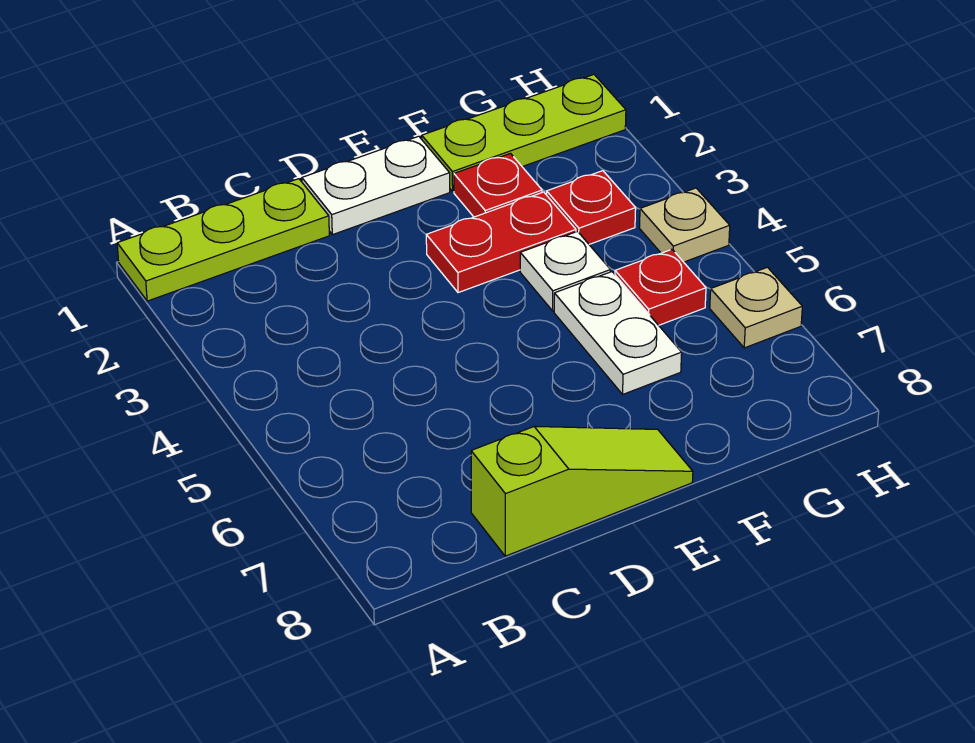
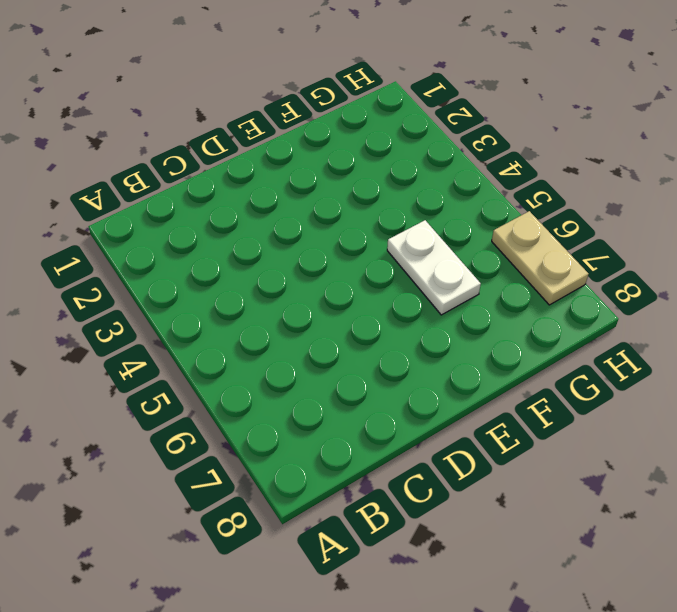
tan 1x2 plate [492,211,589,305] -> tan 1x1 plate [710,267,802,348]
none -> lime 1x3 plate [117,179,329,301]
none -> lime 1x3 slope [471,426,693,556]
none -> white 1x2 plate [302,136,450,235]

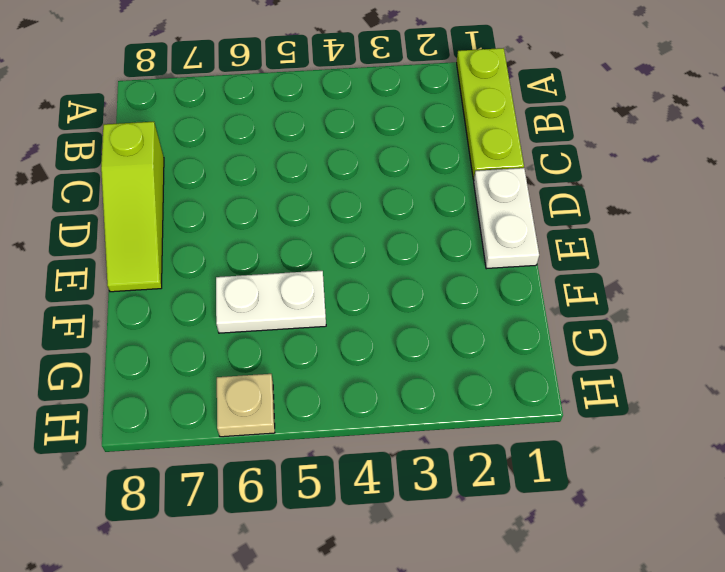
none -> red 1x2 plate [426,192,576,293]
none -> lime 1x3 plate [422,75,626,191]
none -> red 1x1 plate [454,153,542,217]

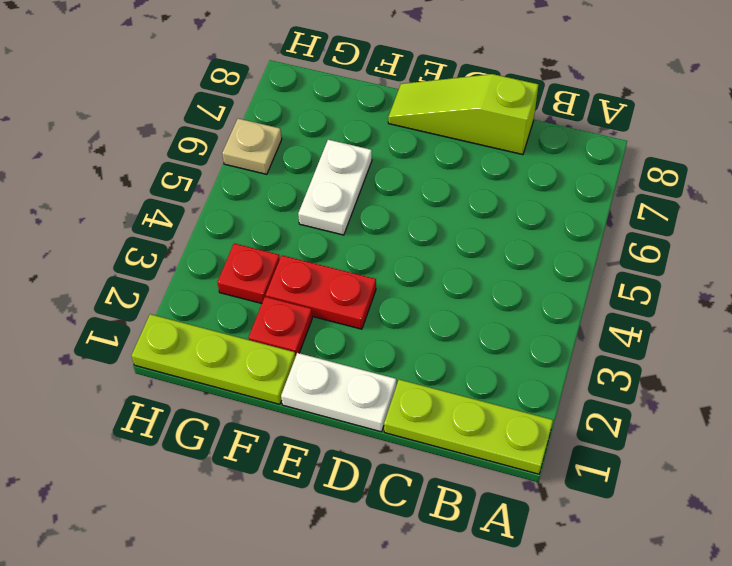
none -> white 1x1 plate [520,231,610,311]
none -> red 1x1 plate [615,249,706,325]
none -> tan 1x1 plate [639,188,730,262]

